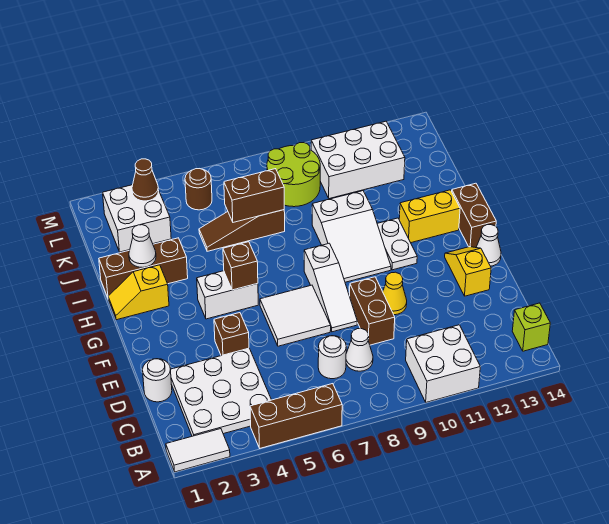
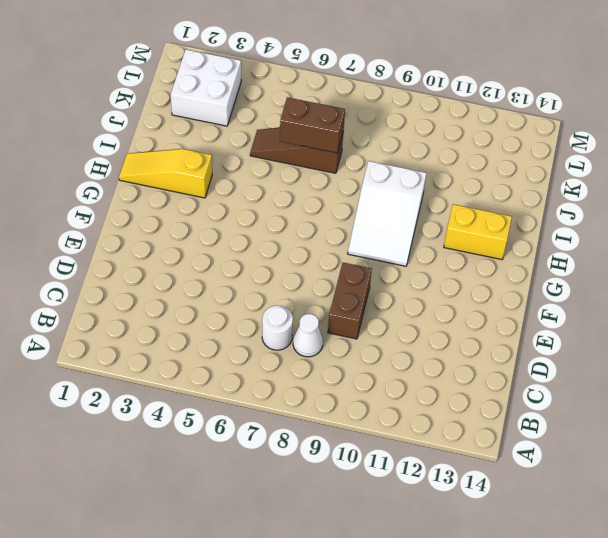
yellow 1x3 slope [119,149,212,198] -> yellow 1x2 slope [108,265,169,320]
none -> white 1x2 tile [166,429,230,472]
none -> brown 1x3 brick [250,384,342,448]
none -> white 2x2 brick [406,325,480,402]
none -> white 3x3 plate [170,348,271,436]

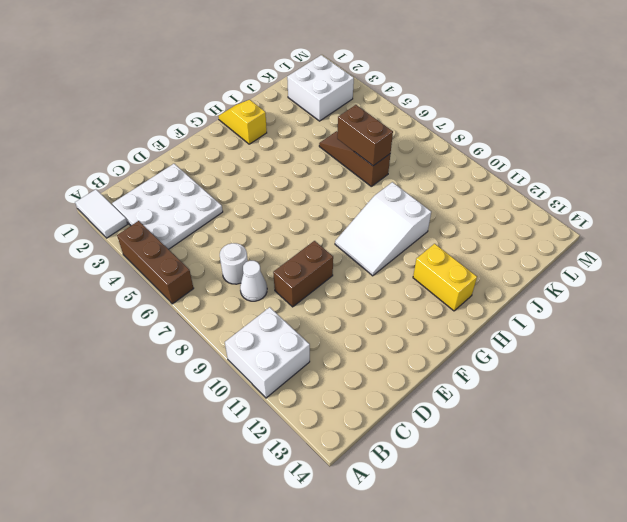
none -> lime 1x1 brick [512,303,550,351]
none -> white 1x1 round brick [143,359,172,402]
none -> brown 1x1 brick [214,313,249,356]
none -> white 2x2 tile [260,285,331,346]

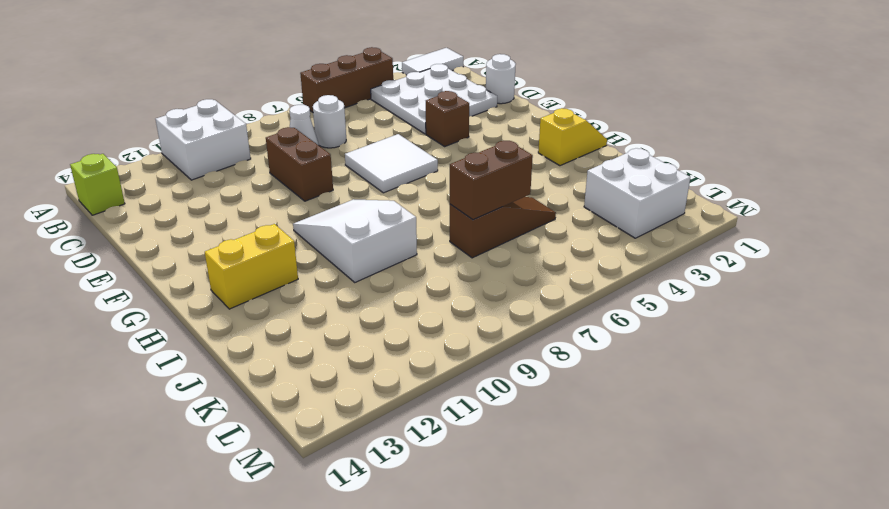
none -> white 1x3 slope [304,243,357,332]
none -> yellow 1x1 cone [383,272,407,315]
none -> yellow 1x2 slope [445,247,491,296]
none -> white 1x1 cone [476,225,501,266]

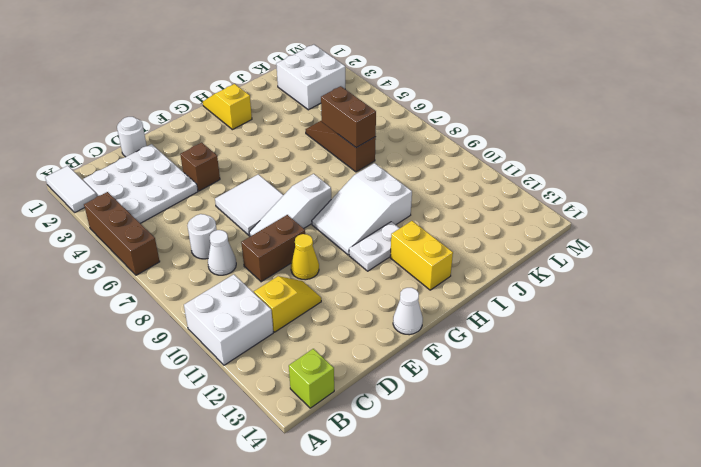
yellow 1x2 slope [254,276,321,332] -> yellow 1x2 slope moved to [445,247,491,296]
none -> white 1x2 brick [197,271,258,319]
none -> brown 1x2 brick [452,183,496,248]
none -> brown 1x3 brick [99,238,188,297]
none -> lime 2x2 round brick [267,143,320,207]

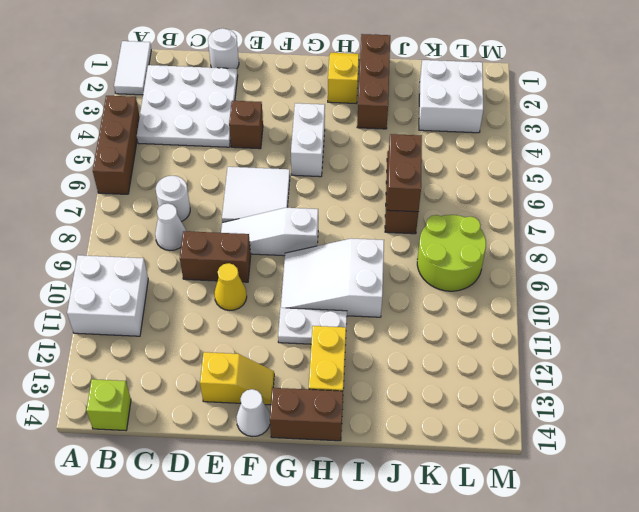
none -> white 2x3 brick [311,121,405,199]
none -> brown 1x1 round brick [185,169,212,210]
none -> brown 1x1 brick [223,242,258,290]
none -> white 1x1 cone [129,225,156,267]

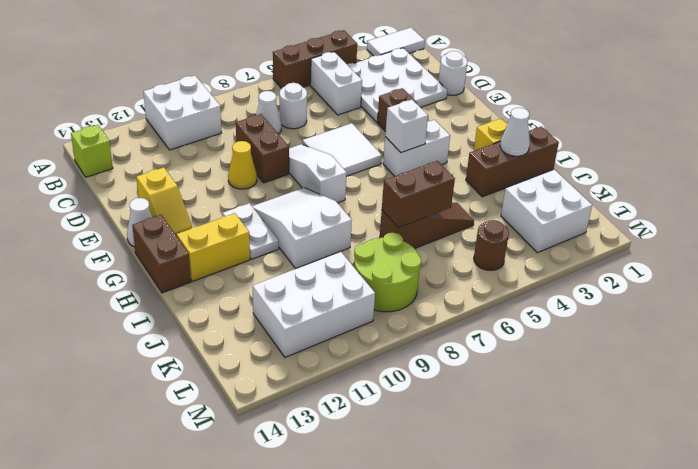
white 1x2 brick [310,52,362,115] -> none
white 1x1 brick [385,100,428,153] -> brown 1x1 brick [223,242,258,290]
none -> brown 1x1 cone [132,159,159,201]

